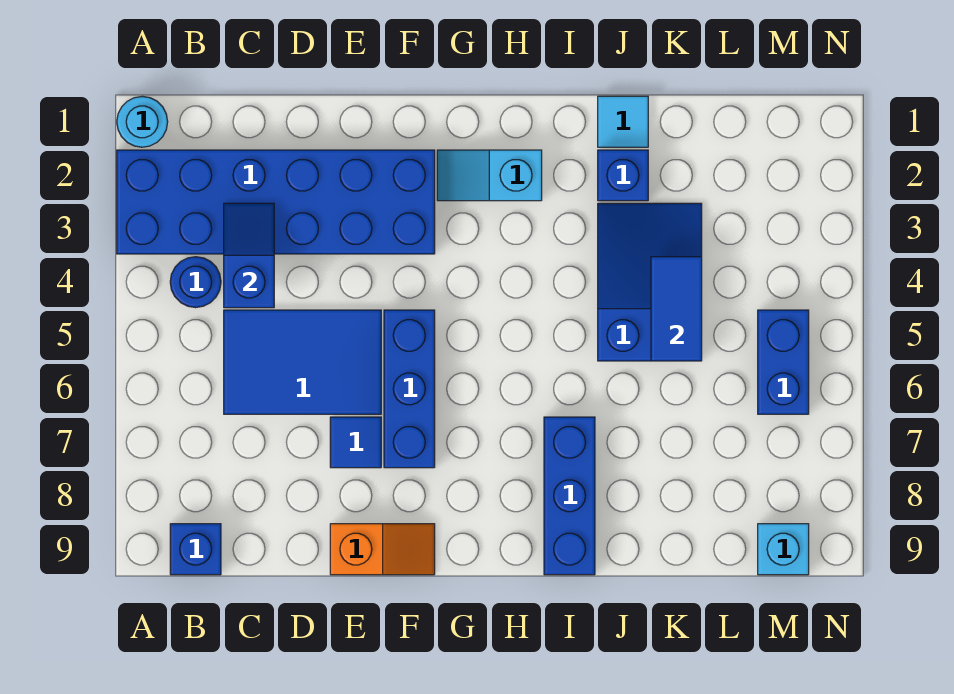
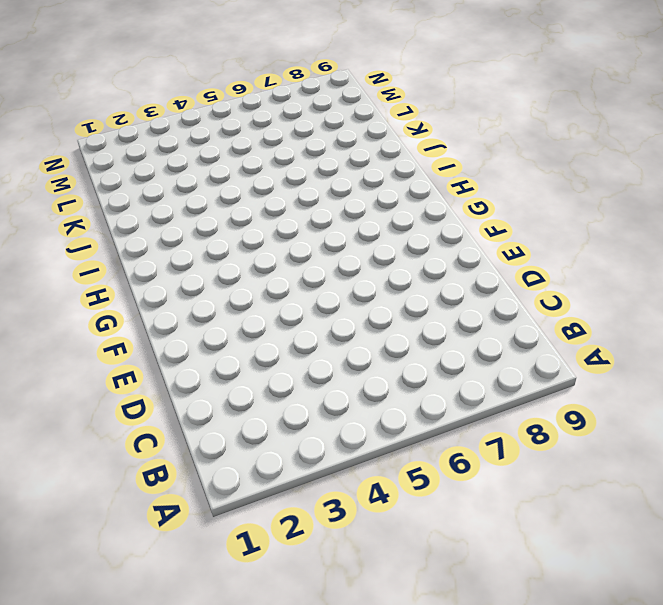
none -> cyan 1x1 round brick [117,96,168,147]
none -> blue 2x6 brick [117,150,435,254]
none -> blue 1x1 round brick [170,257,221,308]

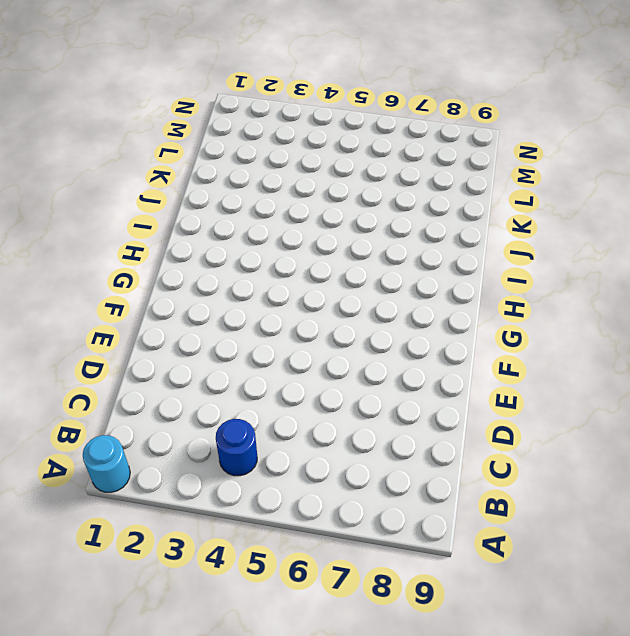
none -> blue 2x6 brick [117,150,435,254]
none -> blue 1x1 brick [170,524,221,575]
none -> blue 2x3 tile [224,310,381,414]

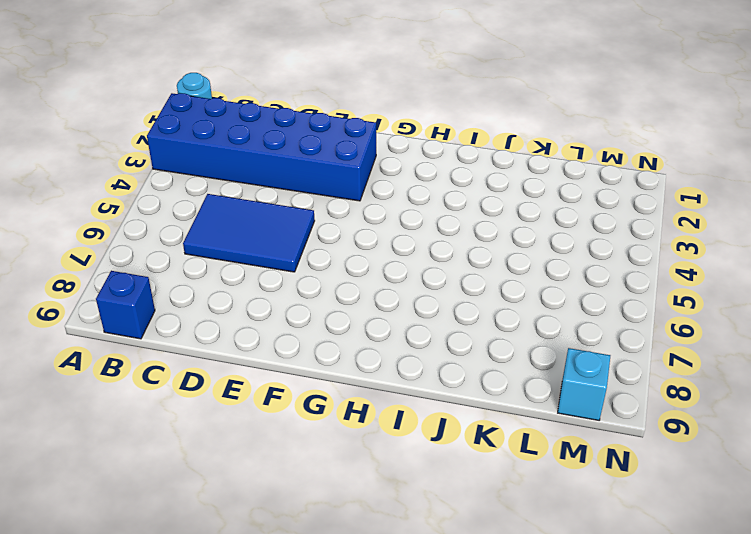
none -> blue 1x1 round brick [170,257,221,308]
none -> blue 1x1 tile [330,417,381,468]
none -> orange 1x2 slope [330,524,435,575]

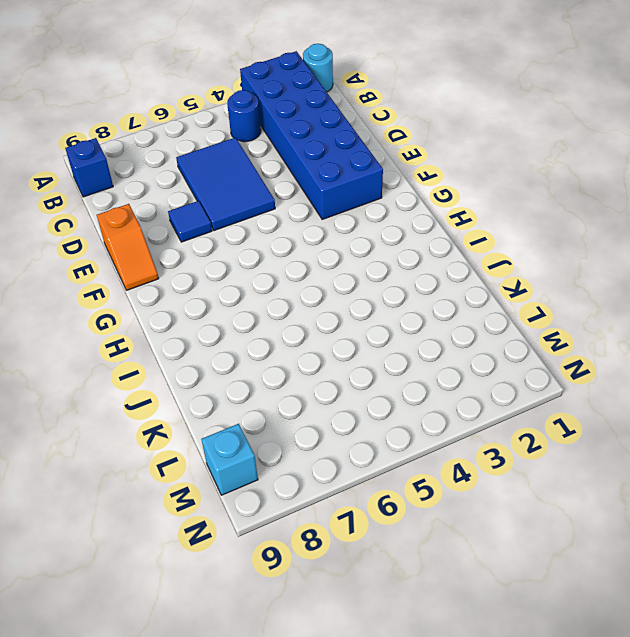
none -> blue 1x3 brick [384,310,435,468]
none -> cyan 1x2 slope [437,150,542,201]
none -> blue 1x3 brick [544,417,595,575]

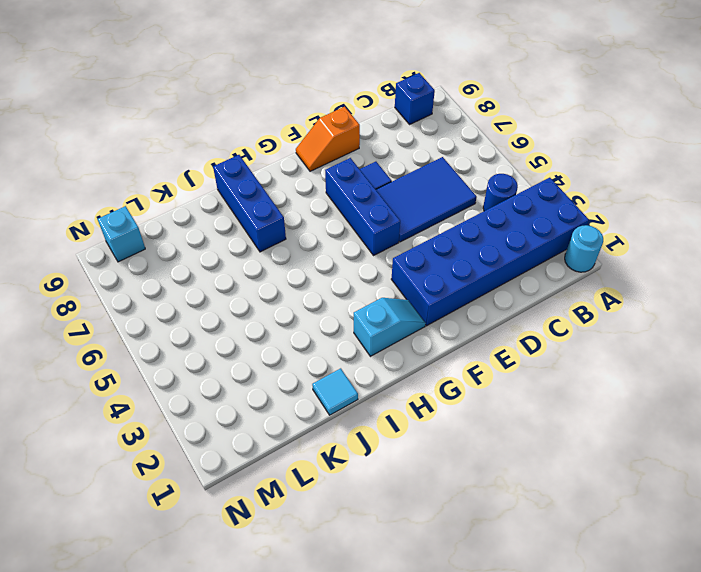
none -> blue 1x1 brick [598,150,648,201]
none -> blue 2x3 slope [598,203,702,361]
none -> blue 1x2 brick [758,310,809,414]

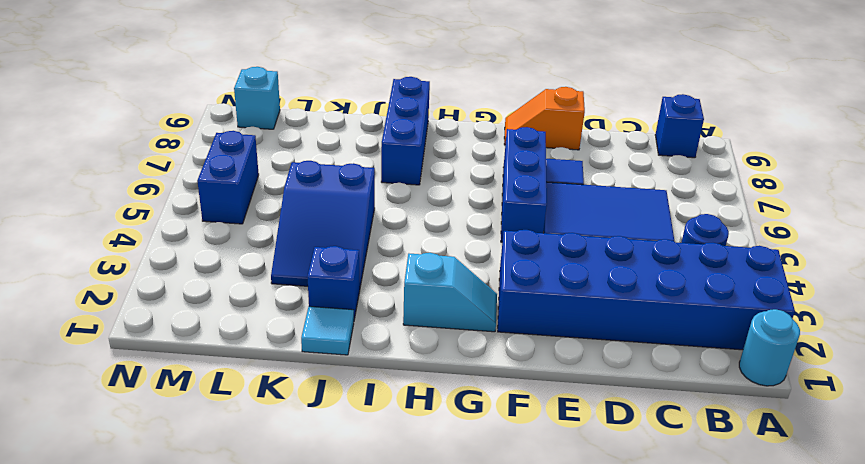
none -> blue 1x2 slope [224,203,274,308]
none -> blue 1x2 tile [651,257,702,361]

